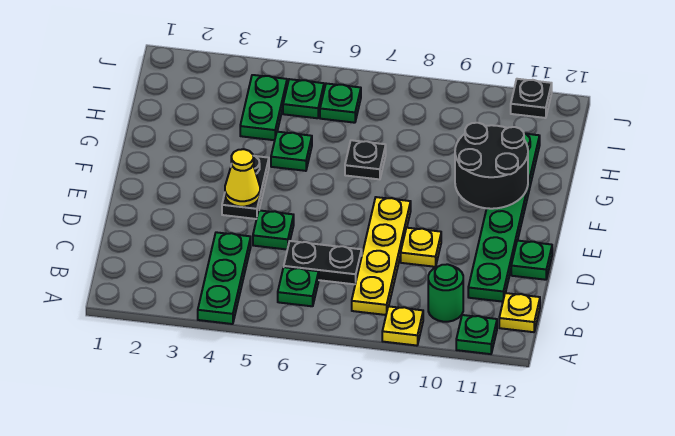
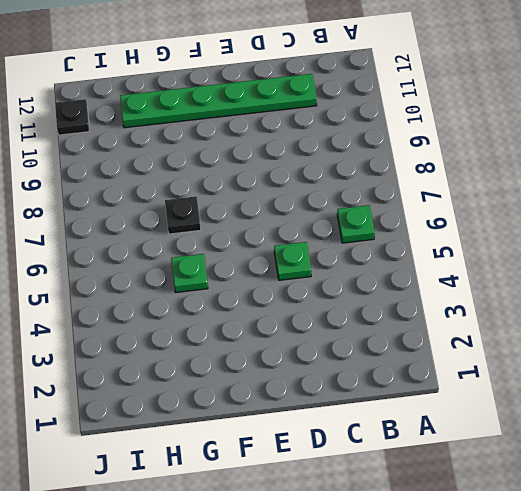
none -> green 1x3 plate [198,232,251,324]
none -> yellow 1x1 plate [382,306,423,346]
none -> green 1x1 plate [456,315,497,354]

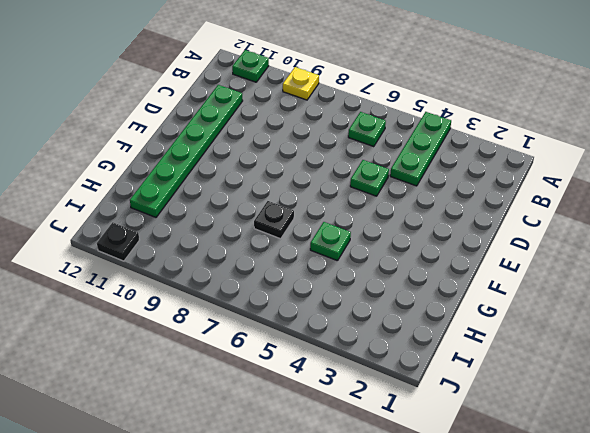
none -> yellow 1x4 plate [352,197,411,315]
none -> green 1x1 round brick [428,264,463,322]
none -> yellow 1x1 plate [499,293,540,332]

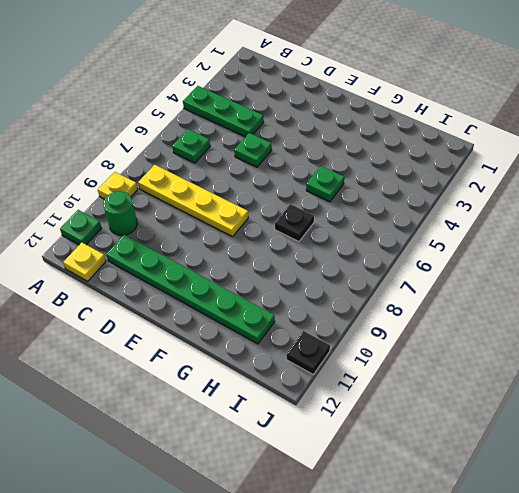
none -> black 1x2 plate [284,241,362,284]
none -> yellow 1x1 plate [401,228,441,267]
none -> green 1x1 plate [511,241,552,280]

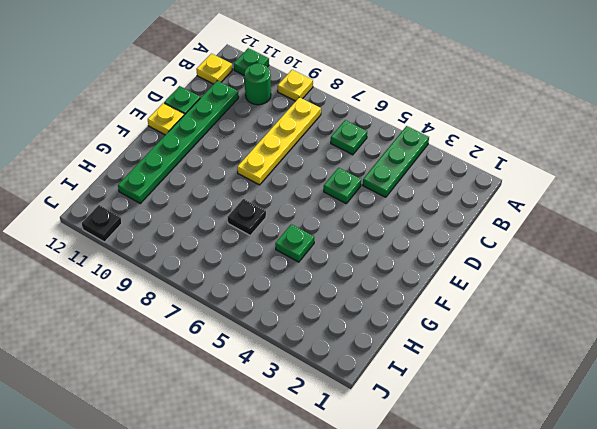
yellow 1x1 plate [148,103,184,135] -> yellow 1x1 plate moved to [401,228,441,267]
none -> black 1x2 plate [284,241,362,284]
none -> black 1x2 plate [222,156,269,219]
none -> green 1x2 plate [240,75,287,140]

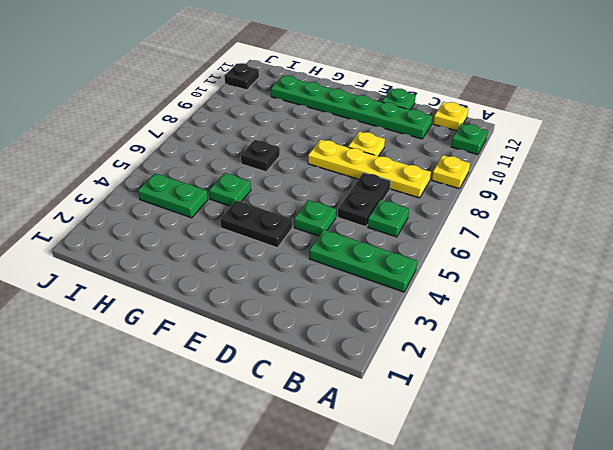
none -> green 1x1 round brick [428,264,463,322]
none -> green 1x1 plate [283,79,324,118]
none -> green 1x1 plate [320,84,361,123]

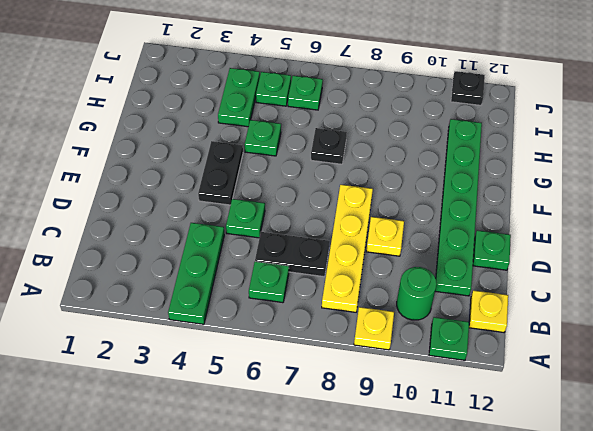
none -> yellow 1x1 cone [225,149,260,207]
none -> black 2x2 round brick [455,122,528,209]

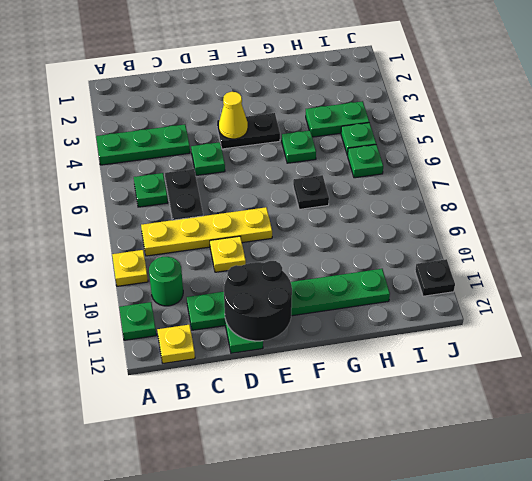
black 2x2 round brick [224,261,292,341] -> black 2x2 round brick moved to [455,122,528,209]

